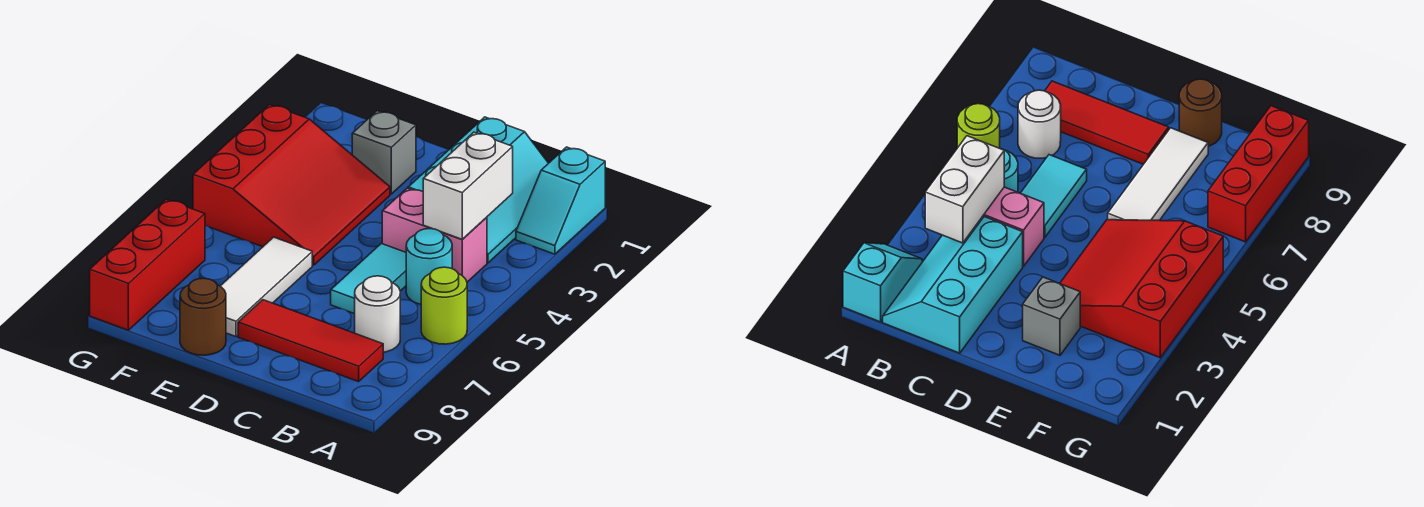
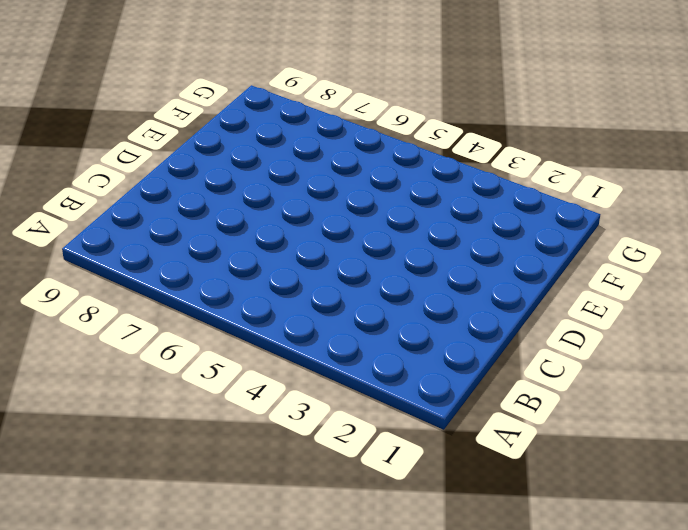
none -> cyan 1x2 slope [516,147,605,254]
none -> lime 1x1 round brick [421,267,467,344]
none -> cyan 2x3 slope [408,117,548,263]

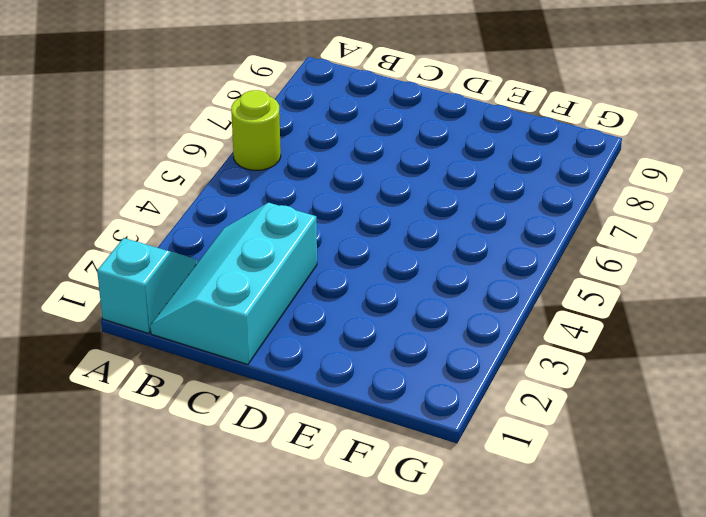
none -> pink 1x2 brick [382,188,487,282]
none -> cyan 1x1 round brick [406,229,452,304]
none -> white 1x1 round brick [355,276,400,352]

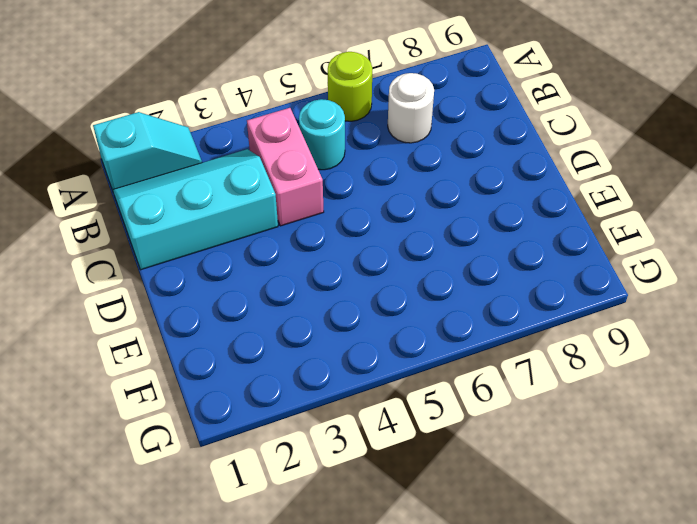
none -> red 1x3 tile [238,300,383,382]
none -> cyan 1x2 tile [331,243,406,314]
none -> grey 1x1 brick [352,111,416,194]

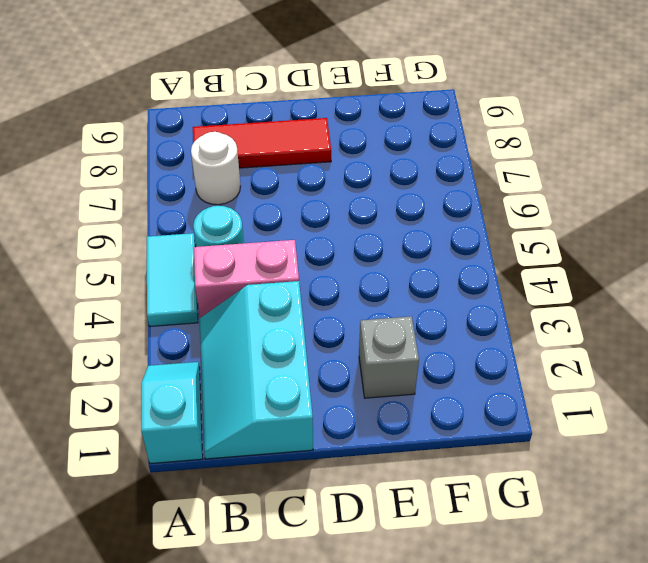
cyan 1x2 tile [147,233,198,326] -> cyan 1x2 tile moved to [331,243,406,314]
none -> lime 1x1 round brick [421,267,467,344]
none -> red 3x3 slope [193,105,390,265]
none -> white 1x3 tile [221,237,312,336]

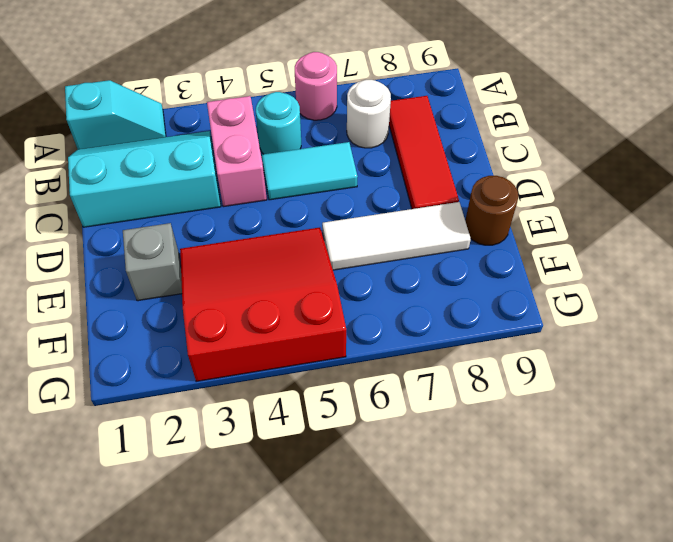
pink 1x1 round brick [295,52,337,120] -> lime 1x1 round brick [421,267,467,344]
none -> red 1x3 brick [90,199,205,330]
none -> white 1x2 brick [423,132,513,239]

